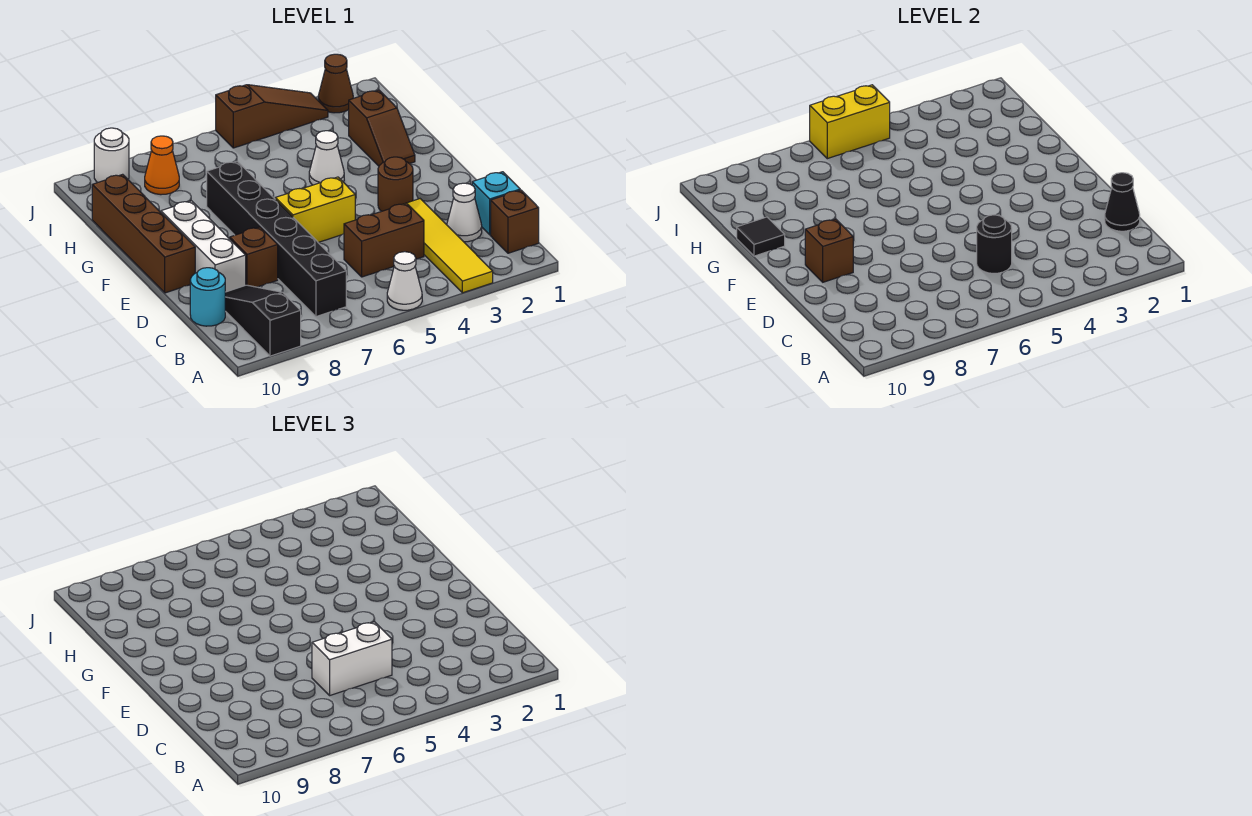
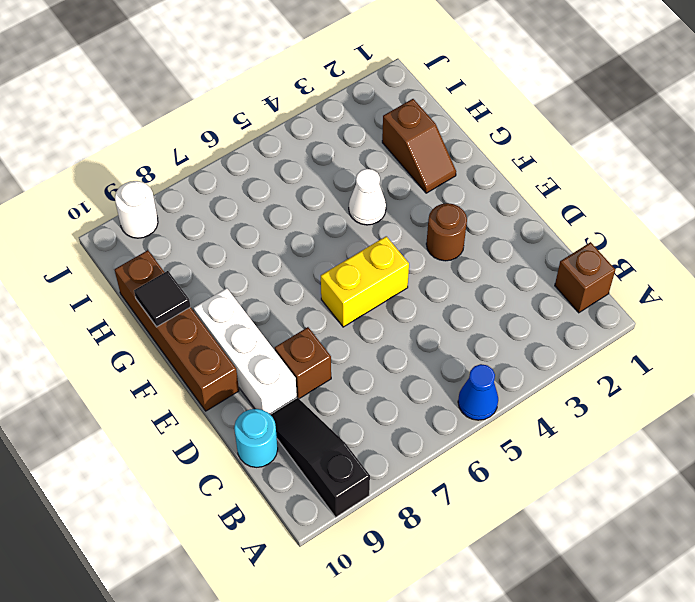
blue 1x1 cone [458,364,498,420] -> white 1x1 cone [387,252,422,310]
none -> yellow 1x4 tile [407,199,493,293]
none -> black 1x6 brick [207,161,346,317]
none -> cyan 1x1 brick [472,172,520,235]

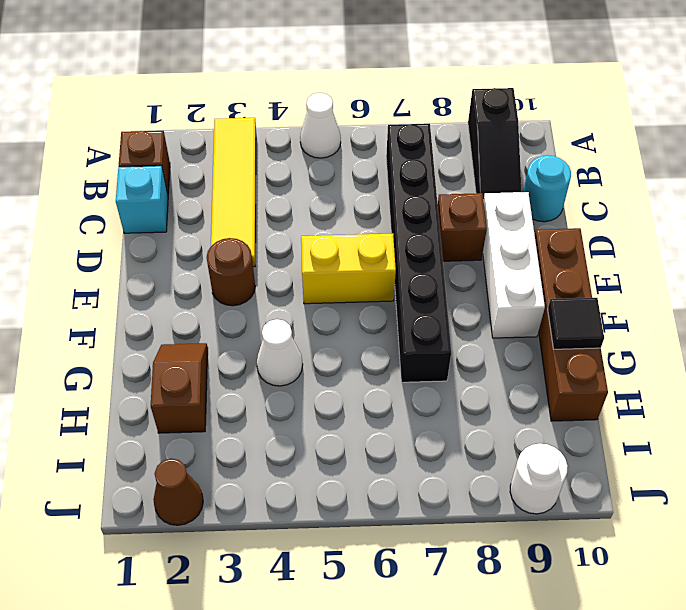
none -> white 1x1 cone [447,183,482,242]
none -> brown 1x2 brick [344,203,424,277]
none -> orange 1x1 cone [145,136,179,195]

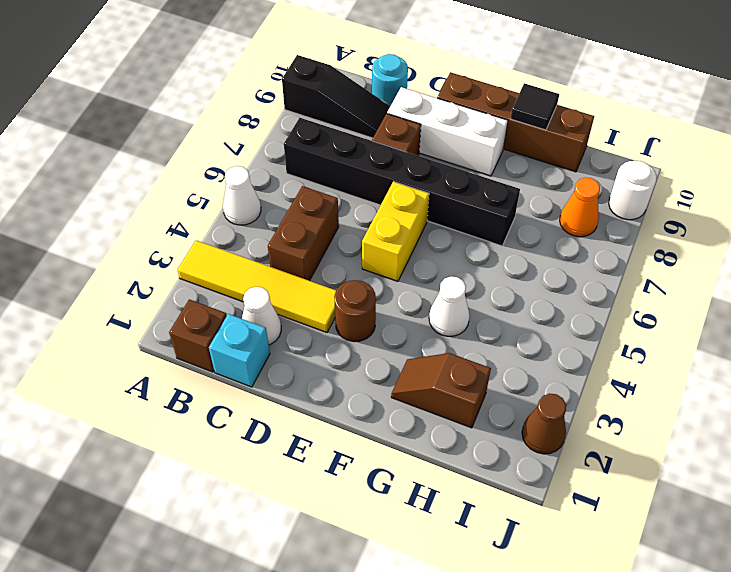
none -> brown 1x3 slope [216,85,328,148]
none -> black 1x1 cone [1105,173,1140,231]
none -> black 1x1 round brick [977,215,1012,273]

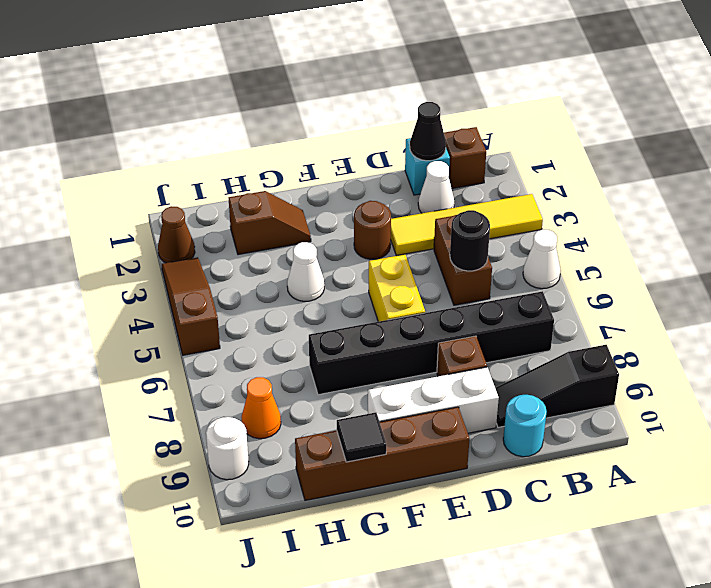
none -> brown 1x1 brick [805,219,853,282]
none -> yellow 1x2 brick [810,85,890,159]
none -> white 1x2 brick [312,622,392,695]

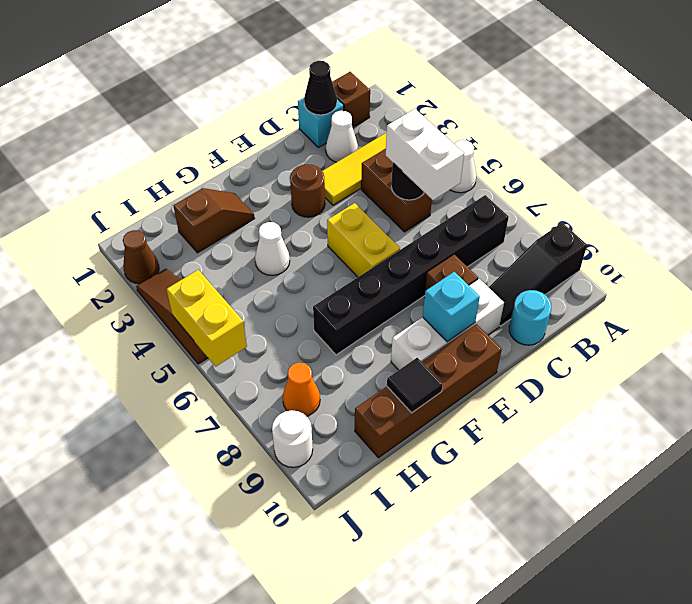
cyan 1x1 brick [423,272,480,342] -> brown 1x1 brick [805,219,853,282]

